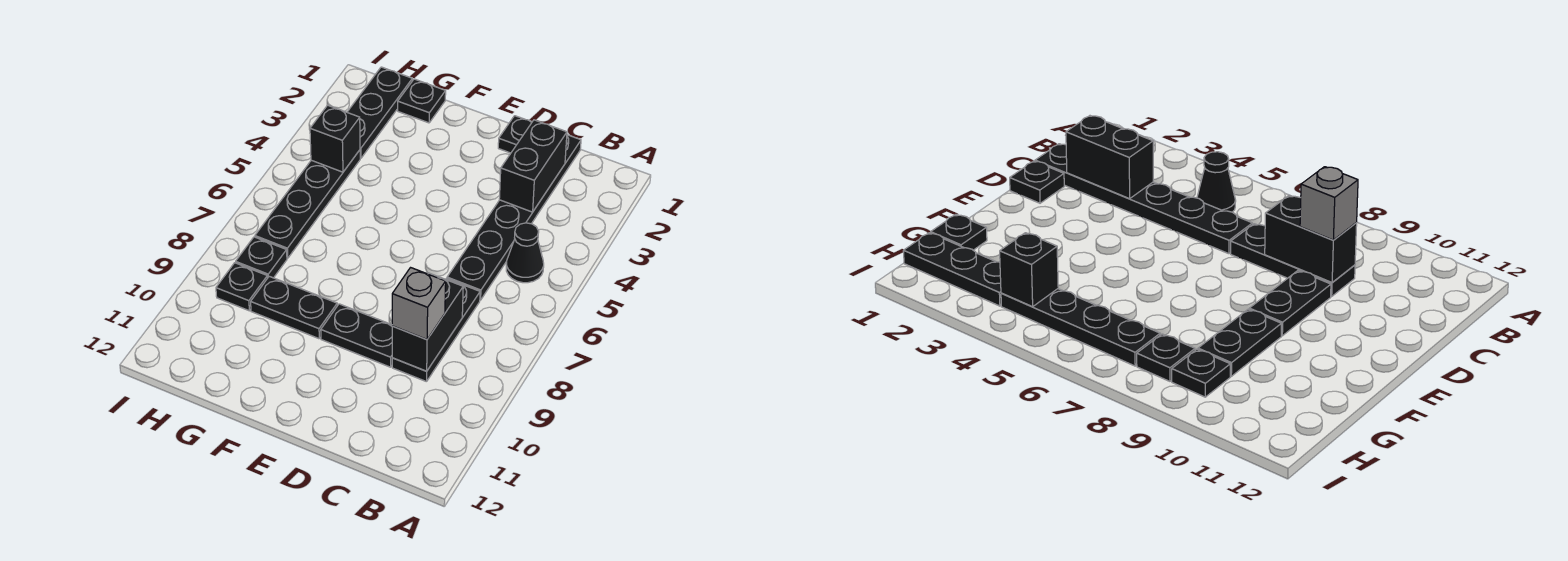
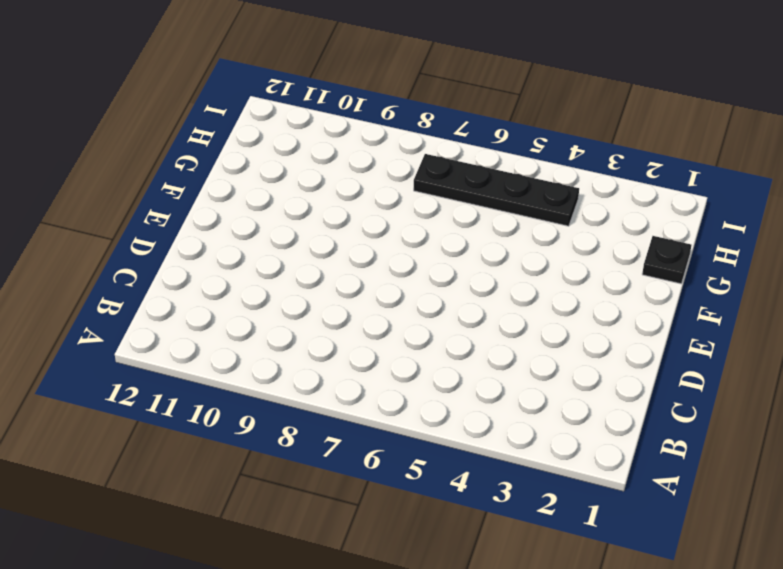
none -> black 1x1 cone [506,223,544,283]
none -> black 1x6 plate [447,135,581,300]
none -> black 1x3 plate [392,279,480,382]

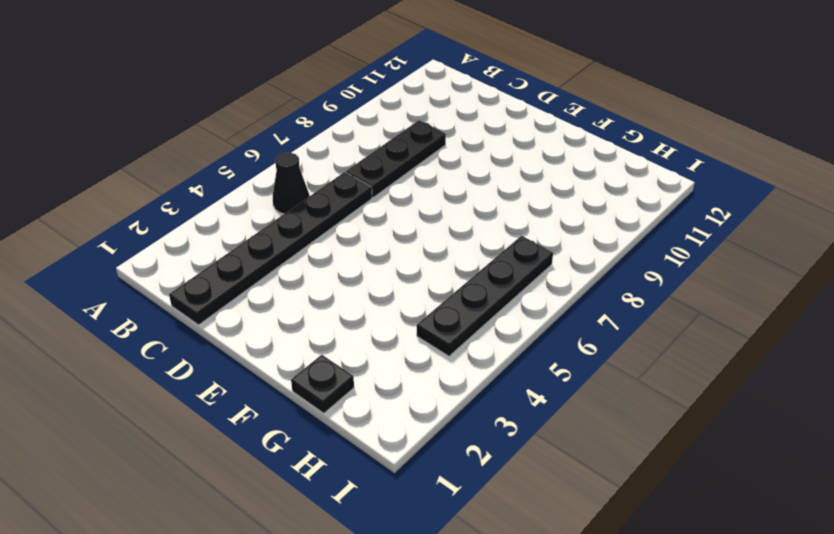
none -> black 1x1 plate [498,116,532,153]
none -> black 1x2 plate [321,304,392,367]
none -> black 1x2 plate [251,276,337,339]

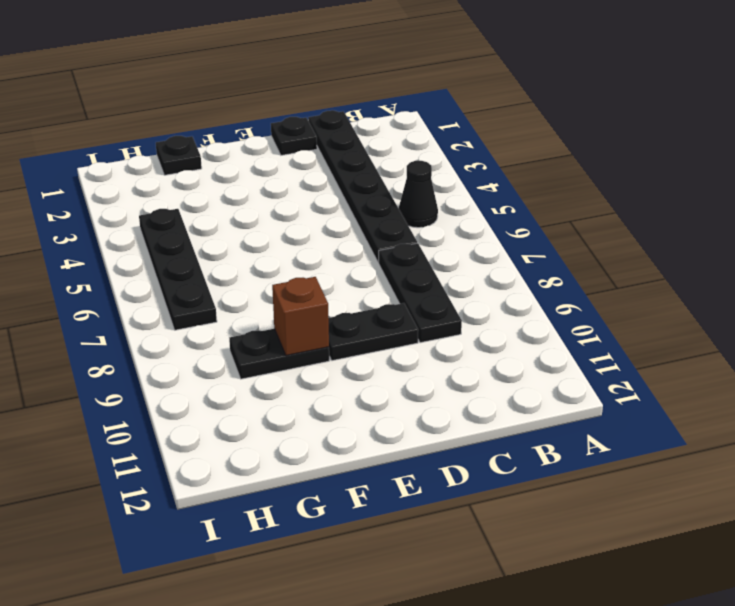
brown 1x1 brick [272,277,329,356] -> none
none -> black 1x3 plate [347,67,412,158]
none -> black 1x1 plate [236,237,287,278]
none -> black 1x1 plate [216,263,267,311]

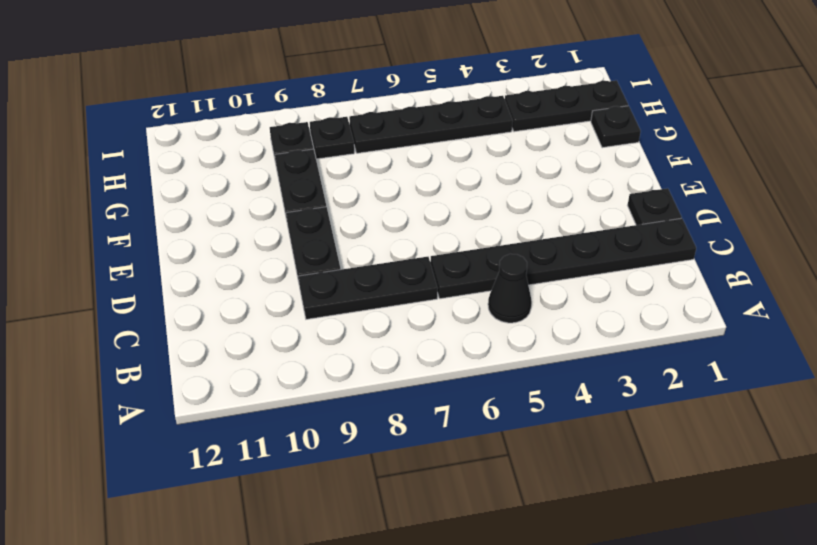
none -> black 1x2 brick [499,120,567,212]
none -> black 1x2 brick [392,273,463,371]
none -> black 1x1 brick [310,105,360,172]

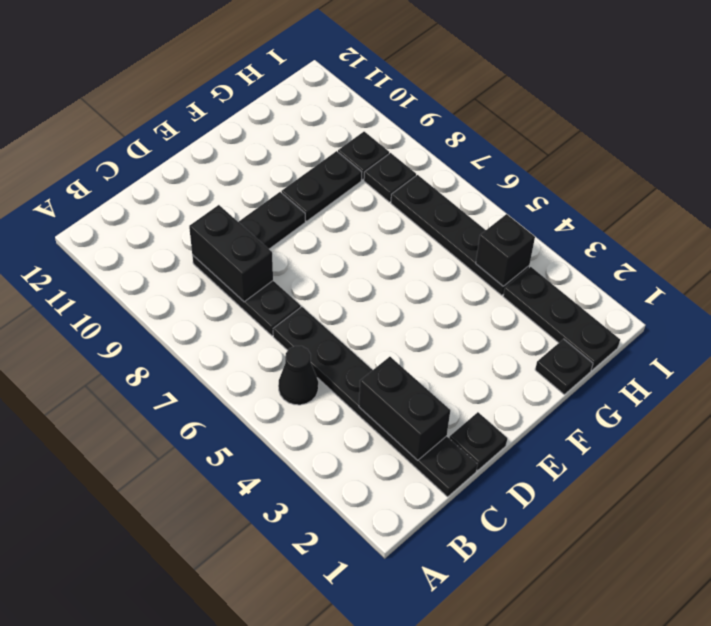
none -> grey 1x1 brick [392,268,446,340]

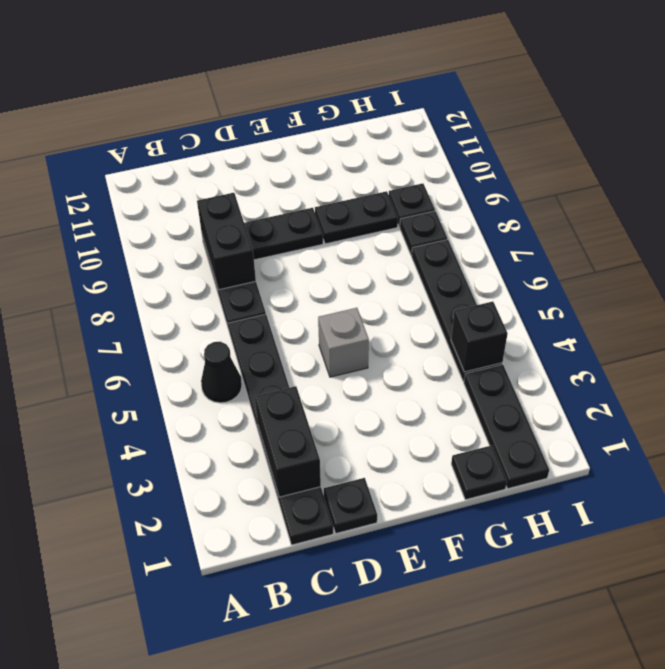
grey 1x1 brick [318,308,369,377] -> grey 1x1 brick moved to [392,268,446,340]

